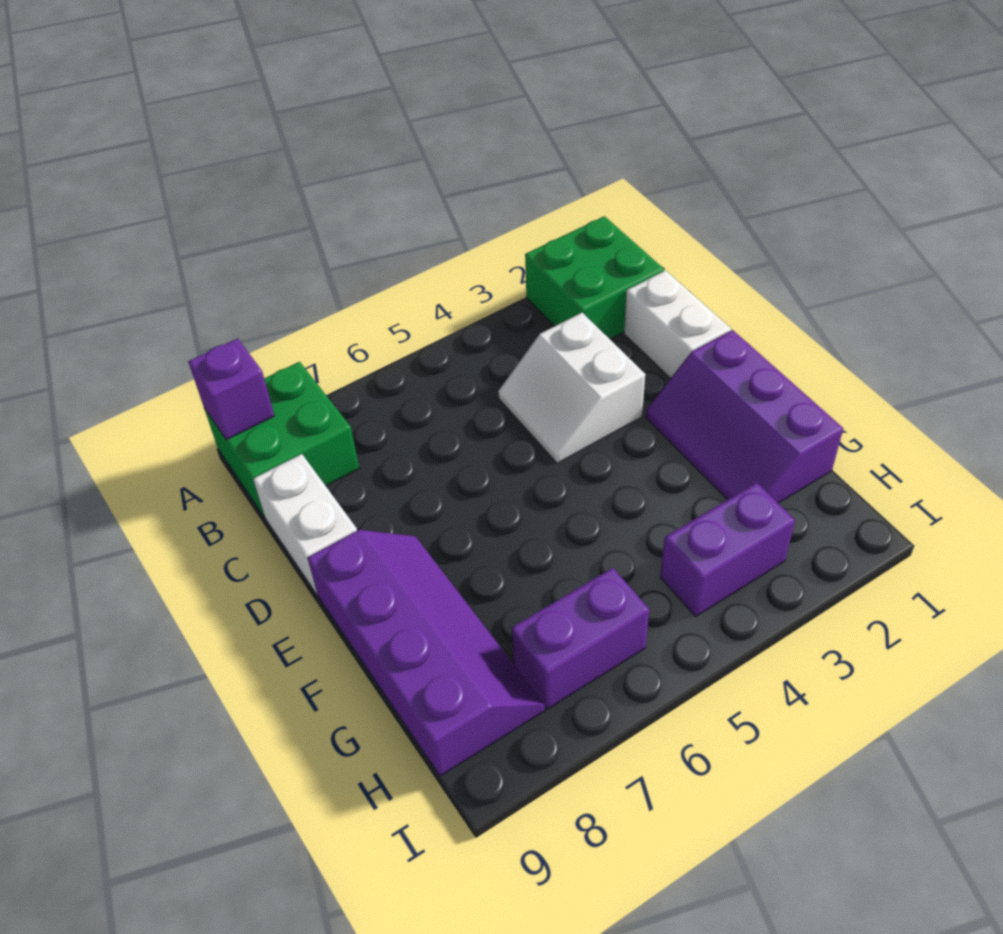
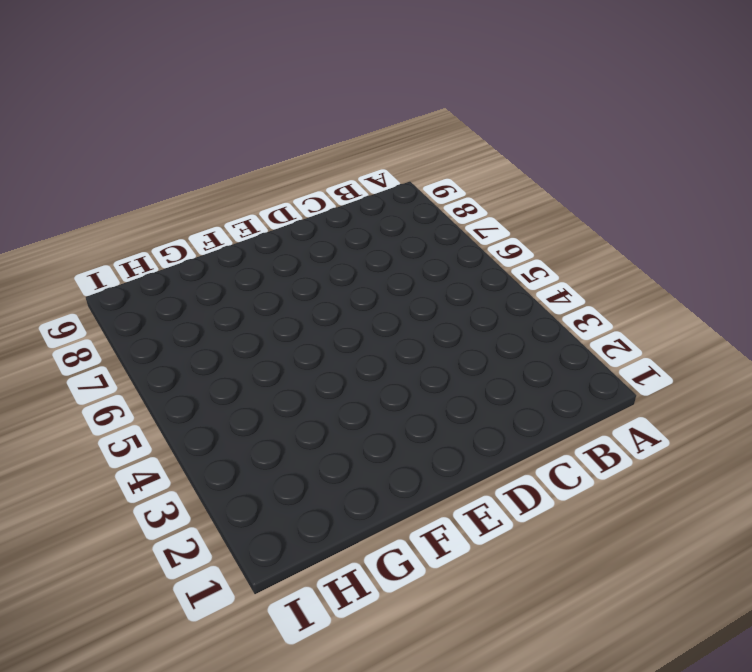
none -> green 2x2 brick [525,216,664,339]
none -> green 2x2 brick [204,362,359,517]

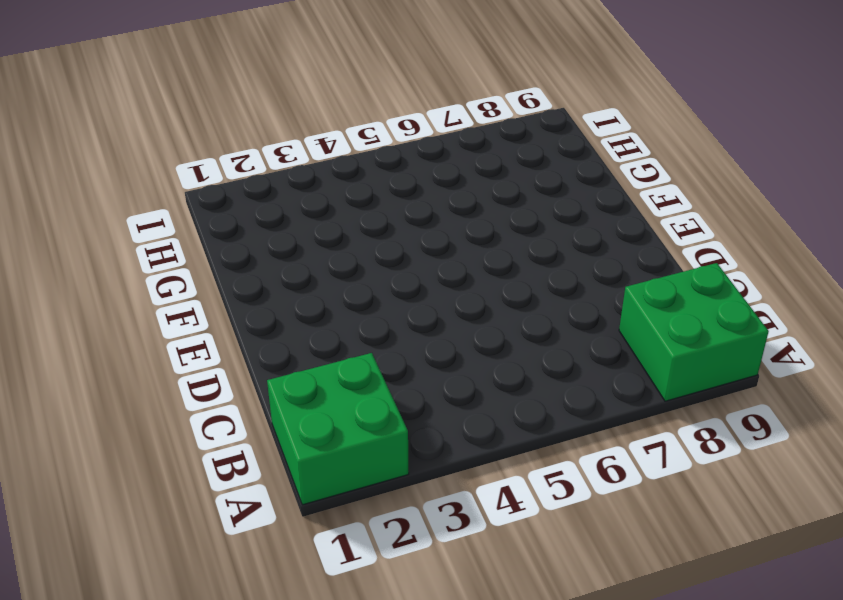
none -> white 1x2 brick [624,270,731,378]
none -> white 2x2 slope [498,313,645,463]

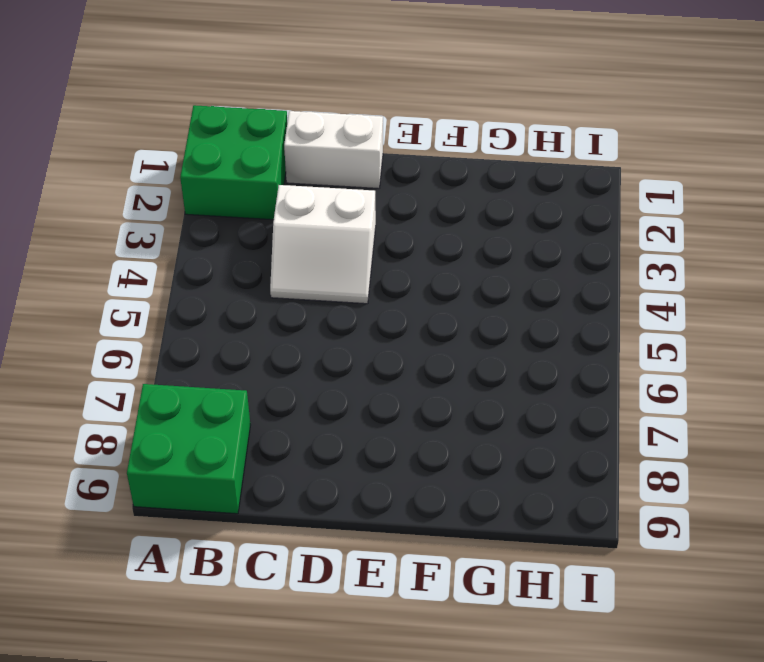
none -> white 1x2 brick [253,454,357,595]
none -> purple 2x3 slope [646,330,843,503]

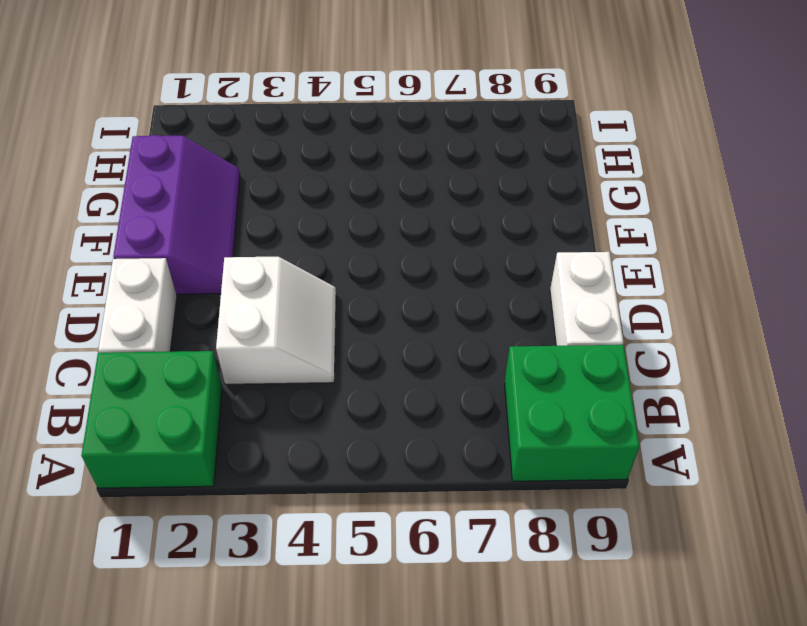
none -> purple 2x4 slope [307,530,545,776]
none -> purple 1x2 brick [660,483,795,616]

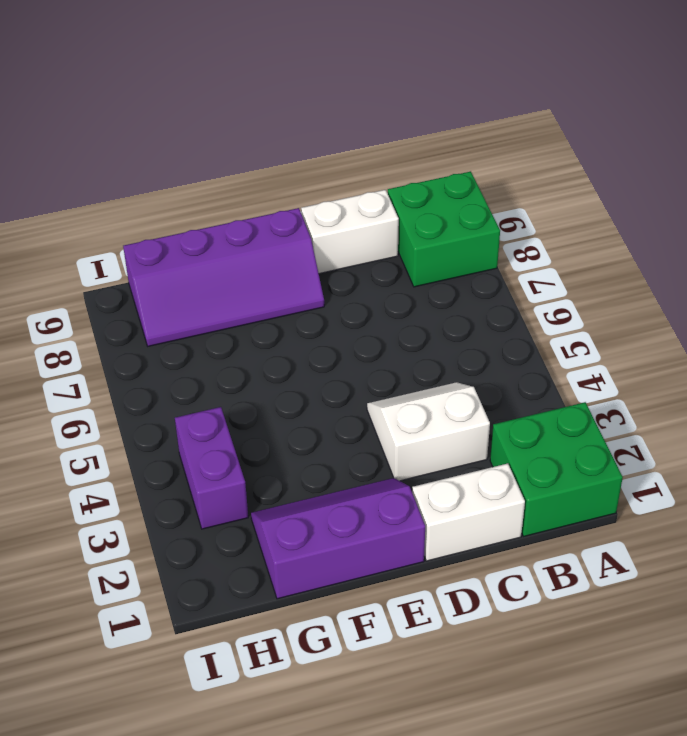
none -> purple 1x2 brick [512,568,649,709]
none -> purple 1x1 brick [188,338,274,440]

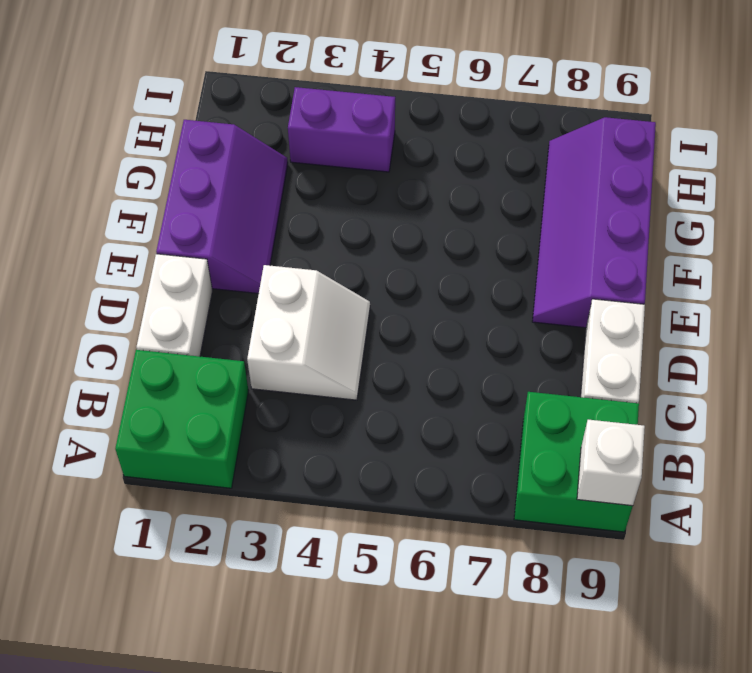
white 1x1 brick [577,420,645,506] -> purple 1x1 brick [188,338,274,440]
none -> purple 1x2 brick [512,568,649,709]

